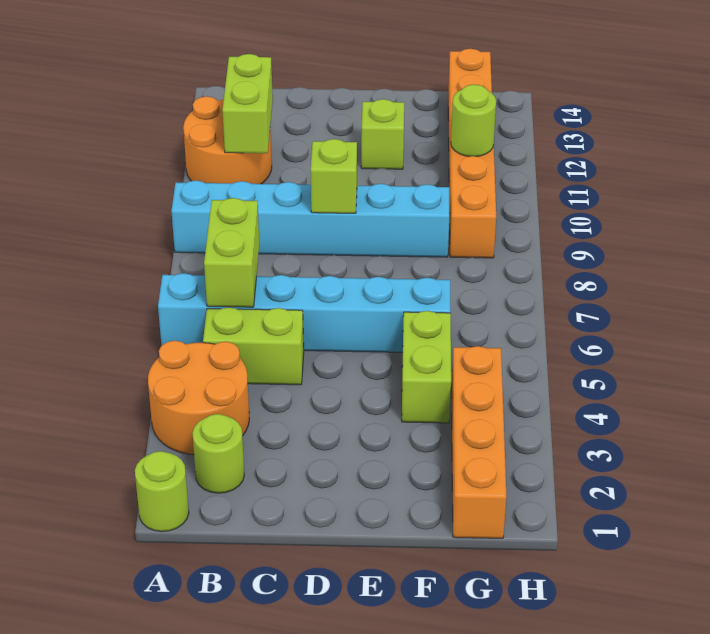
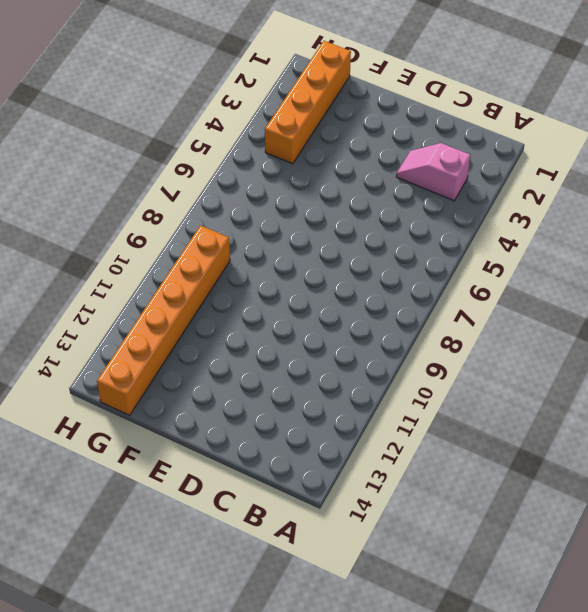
pink 1x2 slope [396,143,470,201] -> orange 2x2 round brick [148,341,249,455]
none -> lime 1x1 round brick [135,451,189,532]
none -> cyan 1x6 brick [158,273,451,352]
none -> cyan 1x6 brick [171,181,449,257]

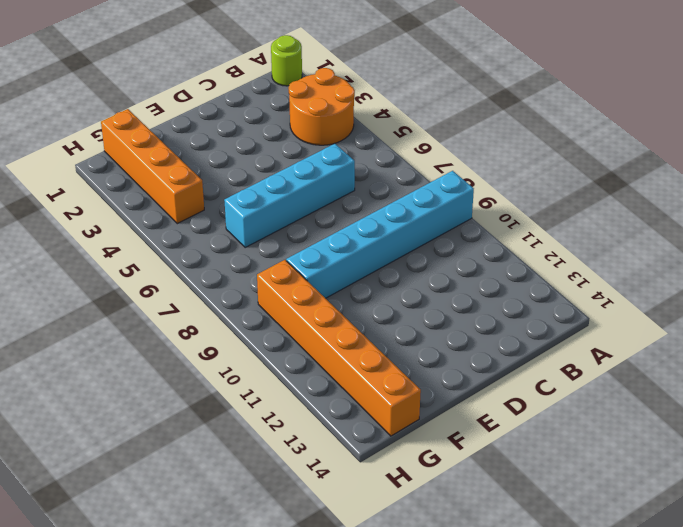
cyan 1x4 brick [224,144,355,248] -> cyan 1x6 brick [158,273,451,352]
none -> orange 2x2 round brick [183,96,272,184]
none -> lime 1x1 round brick [192,414,244,493]
none -> lime 1x2 brick [203,307,304,385]

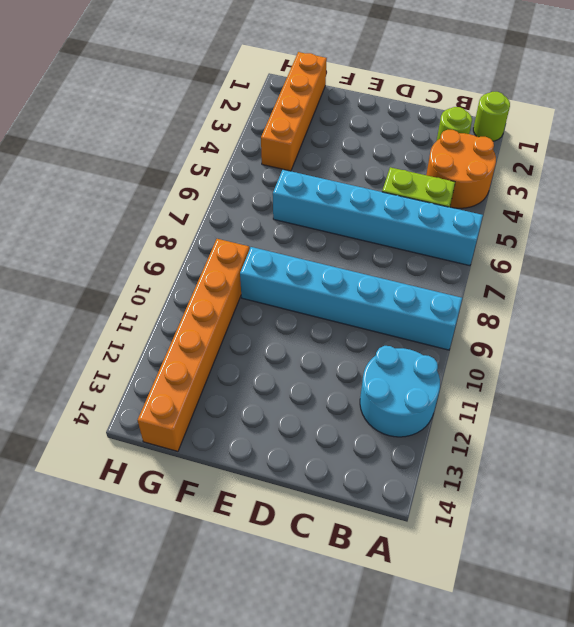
cyan 2x2 round brick [360,346,440,437] -> orange 2x2 round brick [183,96,272,184]
none -> lime 1x1 brick [361,99,404,169]
none -> lime 1x2 brick [402,311,451,423]
none -> lime 1x2 brick [204,198,259,307]

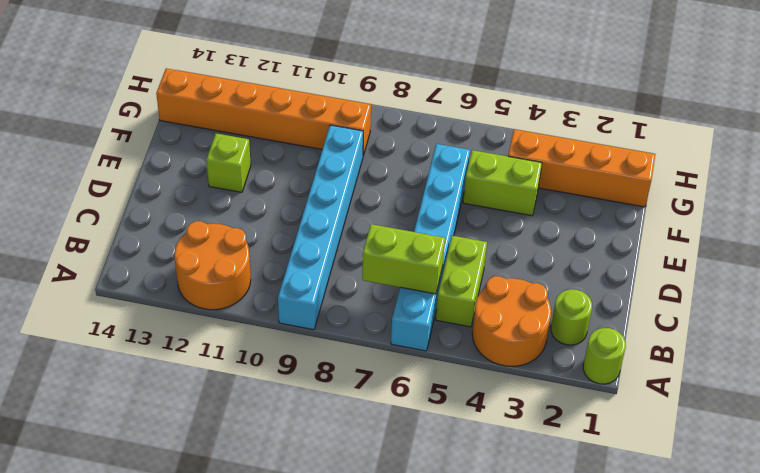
none -> lime 1x2 brick [222,54,273,153]
none -> lime 1x1 brick [311,139,357,213]
none -> lime 1x1 round brick [451,84,496,156]

